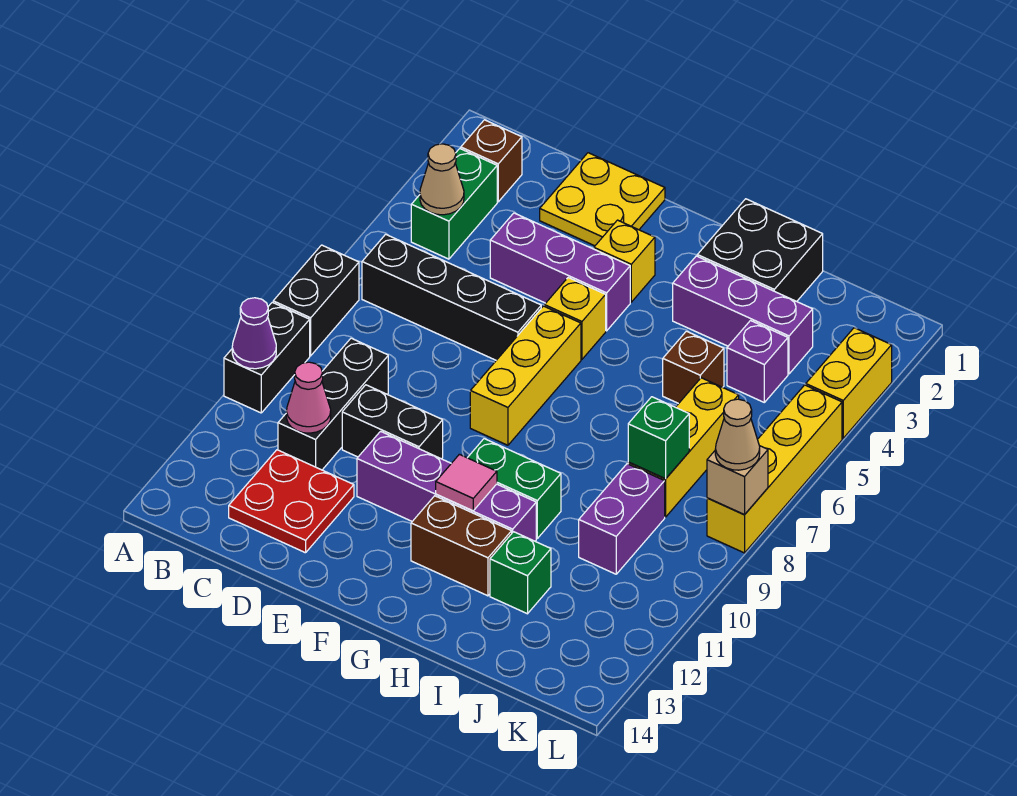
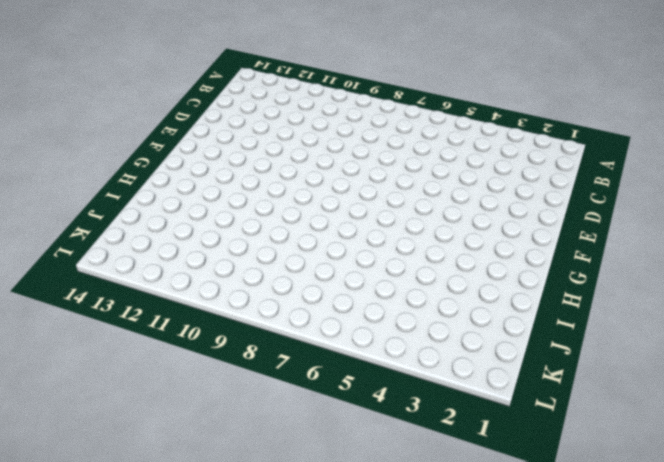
none -> black 1x2 brick [273,245,359,356]
none -> black 1x2 brick [224,302,310,413]
none -> brown 1x1 brick [461,120,522,202]
none -> green 1x2 brick [411,149,497,259]

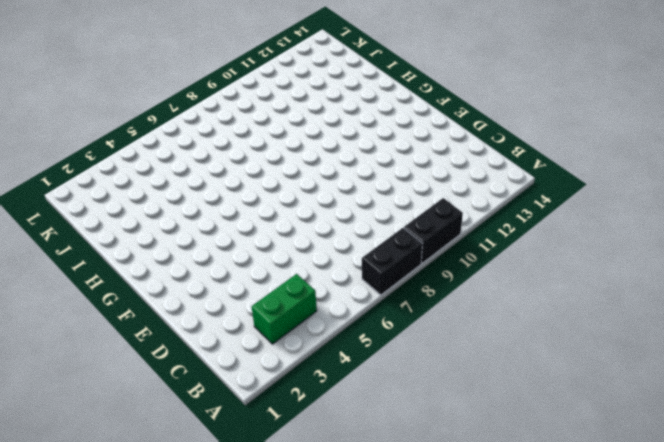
none -> brown 1x1 brick [461,120,522,202]
none -> black 1x4 brick [362,234,541,360]
none -> black 1x3 brick [278,338,388,470]
none -> red 2x2 plate [229,450,354,553]

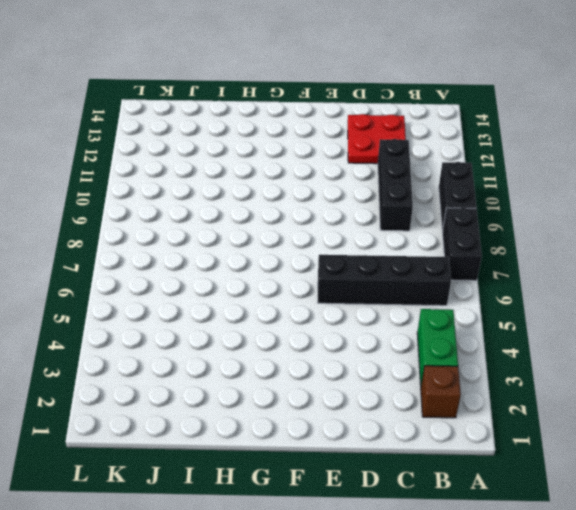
none -> yellow 2x2 plate [540,153,665,246]
none -> purple 1x3 brick [490,213,630,331]
none -> black 1x2 brick [342,385,443,459]
none -> purple 1x4 brick [357,431,536,541]

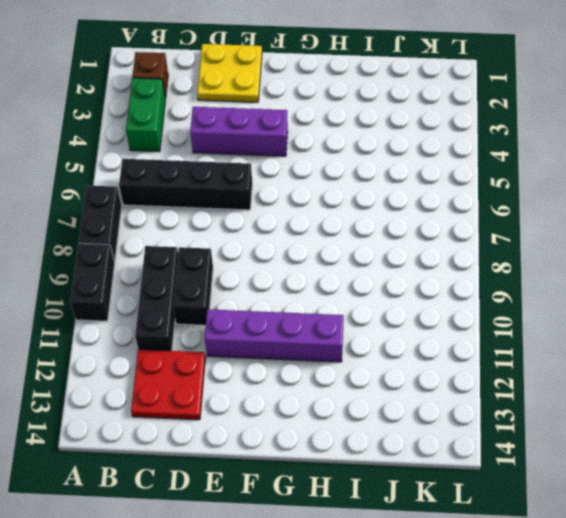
black 1x2 brick [173,247,213,325] -> black 1x2 brick turned to [342,385,443,459]
none -> yellow 1x1 brick [594,220,655,302]
none -> yellow 1x1 brick [544,278,606,359]
none -> yellow 1x3 brick [470,306,581,445]
none -> green 1x2 brick [468,439,561,538]

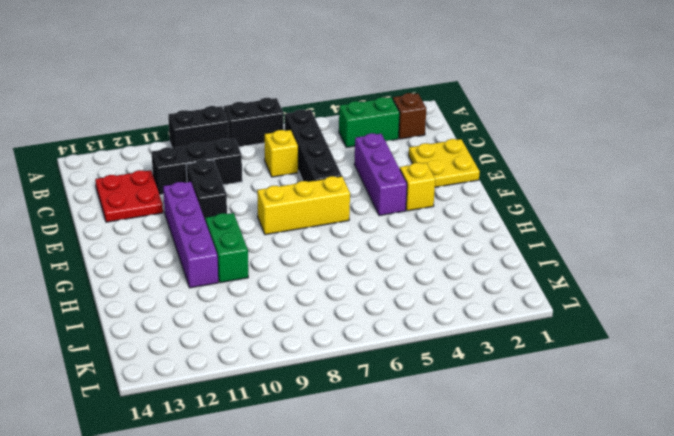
yellow 1x1 brick [265,130,298,177] -> yellow 1x1 brick moved to [544,278,606,359]
none -> brown 1x2 brick [411,496,512,596]
none -> black 2x2 brick [697,199,823,301]
none -> purple 1x3 brick [673,256,813,374]
none -> brown 1x1 brick [663,331,724,404]

